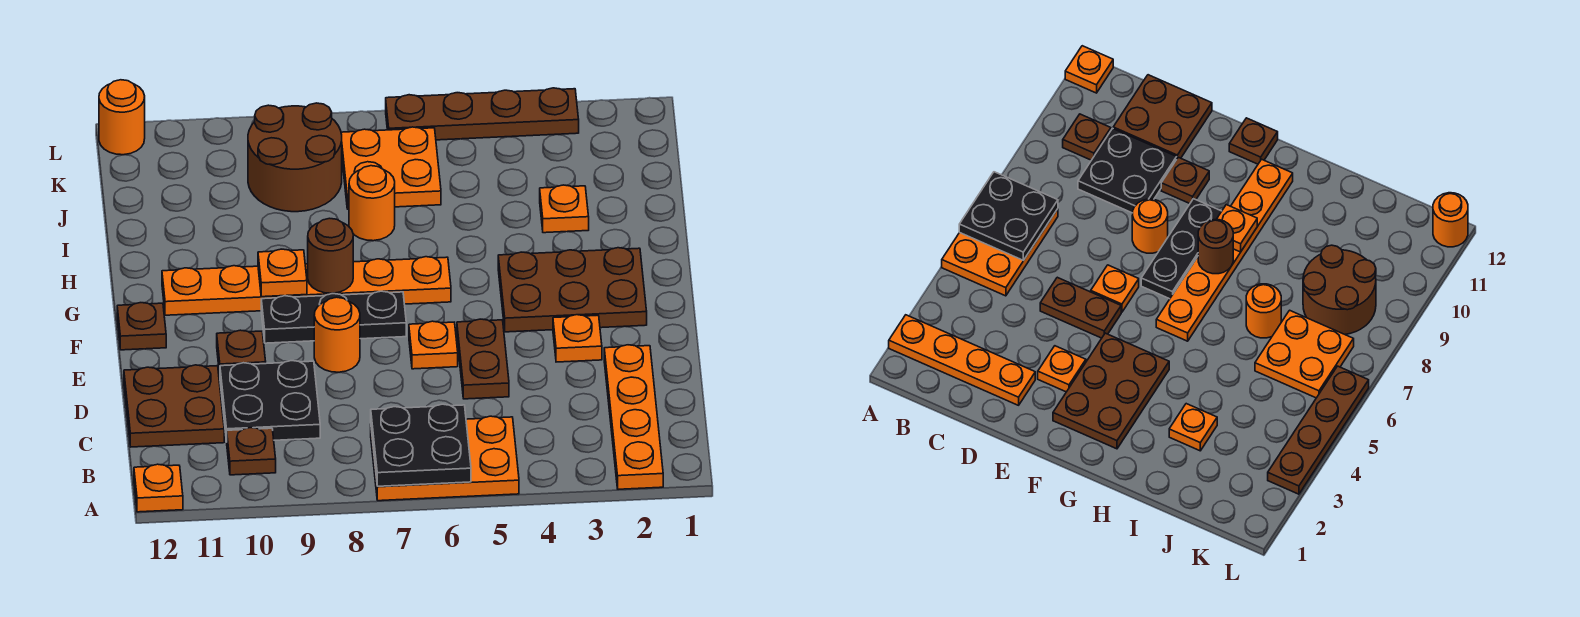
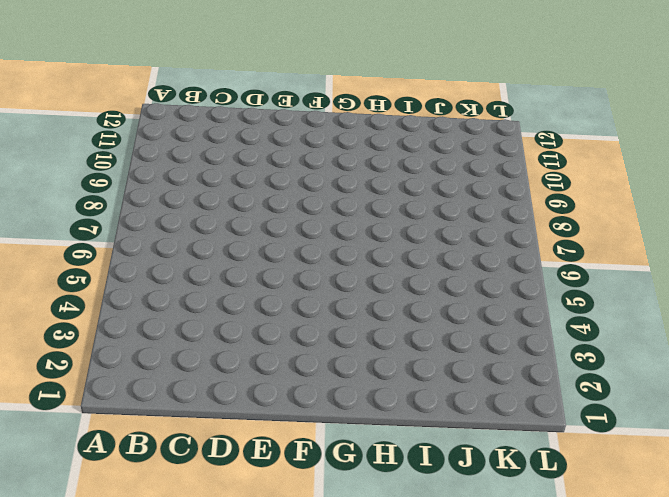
none -> orange 1x4 plate [604,345,663,489]
none -> orange 2x3 plate [371,416,519,501]
none -> orange 1x1 plate [134,464,183,512]

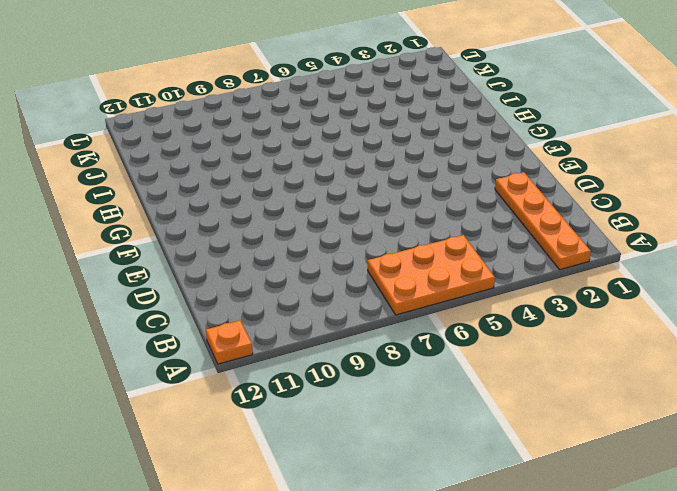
none -> brown 1x1 plate [227,428,276,475]
none -> black 2x2 plate [220,361,320,442]
none -> brown 2x2 plate [124,365,224,447]

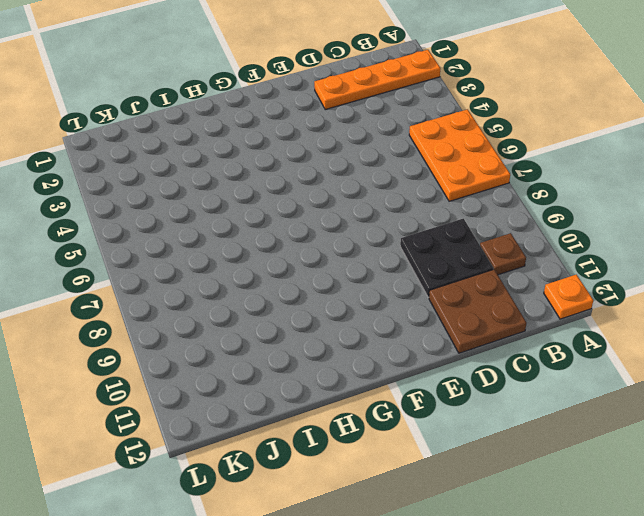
none -> brown 1x2 plate [457,319,509,399]
none -> orange 1x1 plate [553,315,602,362]
none -> orange 1x1 plate [409,321,458,369]

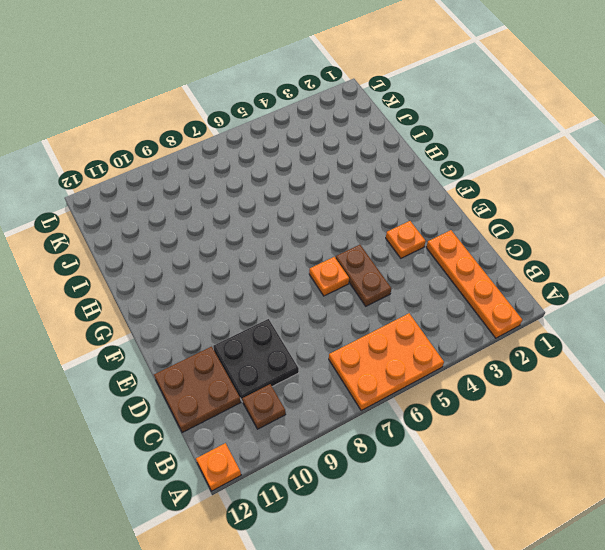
none -> orange 1x1 round brick [314,297,360,372]
none -> brown 1x1 plate [217,330,266,374]
none -> brown 2x3 plate [498,248,647,332]

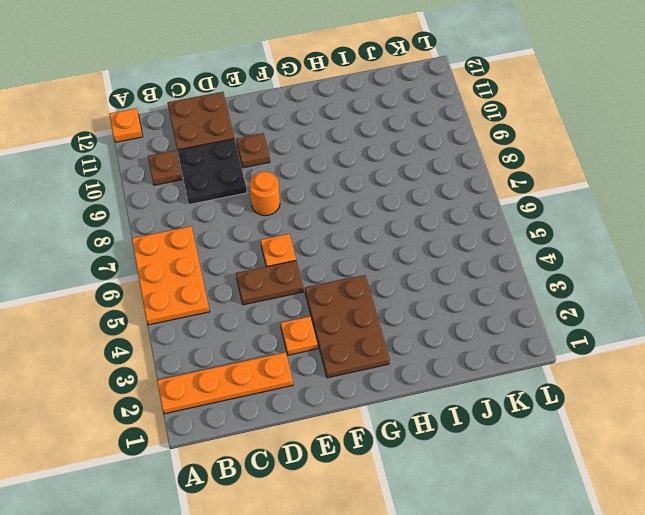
none -> black 1x3 plate [261,291,406,343]
none -> brown 1x1 plate [117,303,166,350]
none -> orange 1x6 plate [162,257,451,315]

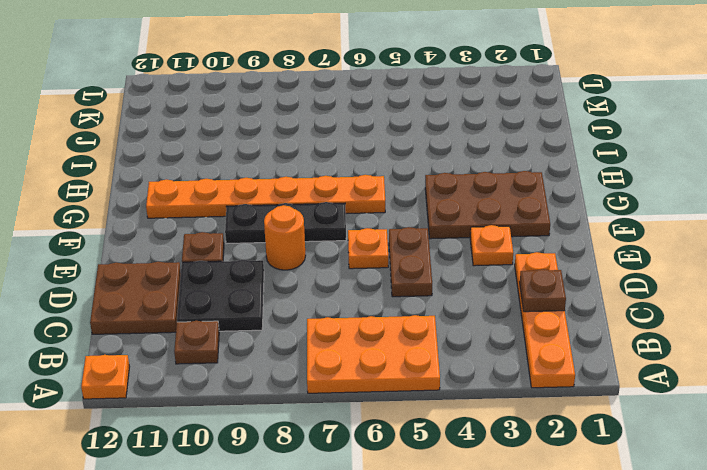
brown 1x1 plate [520,269,566,312] -> brown 1x1 plate moved to [117,303,166,350]
none -> orange 1x1 plate [540,185,589,233]
none -> orange 1x1 round brick [349,166,395,241]
none -> orange 2x2 plate [341,127,441,209]

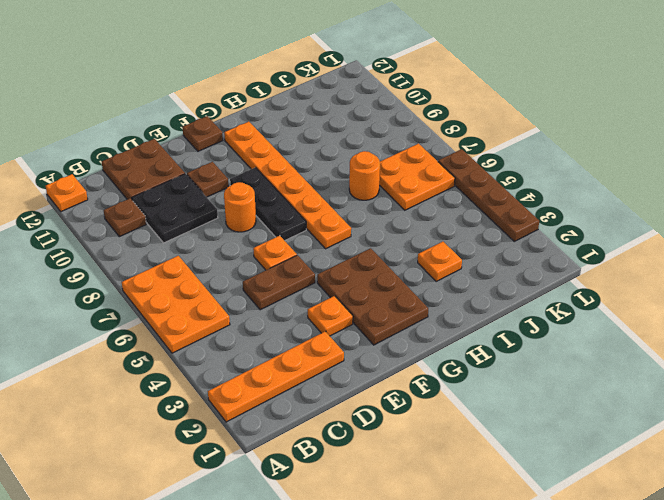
none -> brown 2x2 round brick [248,103,342,212]
none -> orange 1x1 round brick [99,80,145,155]
none -> black 2x2 plate [371,404,471,486]

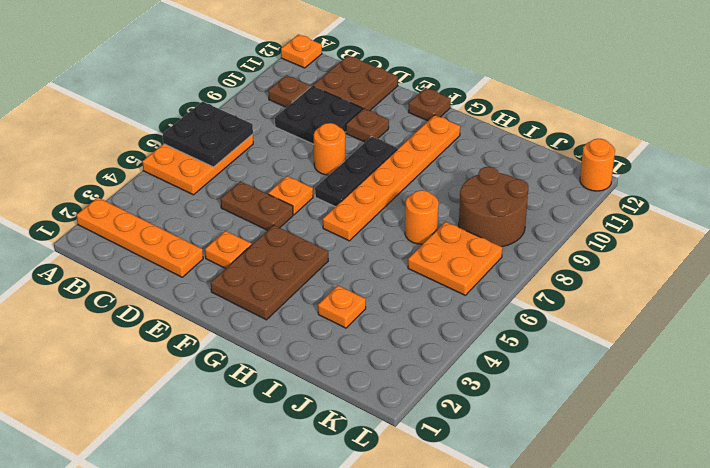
none -> brown 1x4 plate [386,88,579,140]
none -> brown 1x1 round brick [308,218,353,293]
none -> orange 1x1 plate [258,249,307,297]

